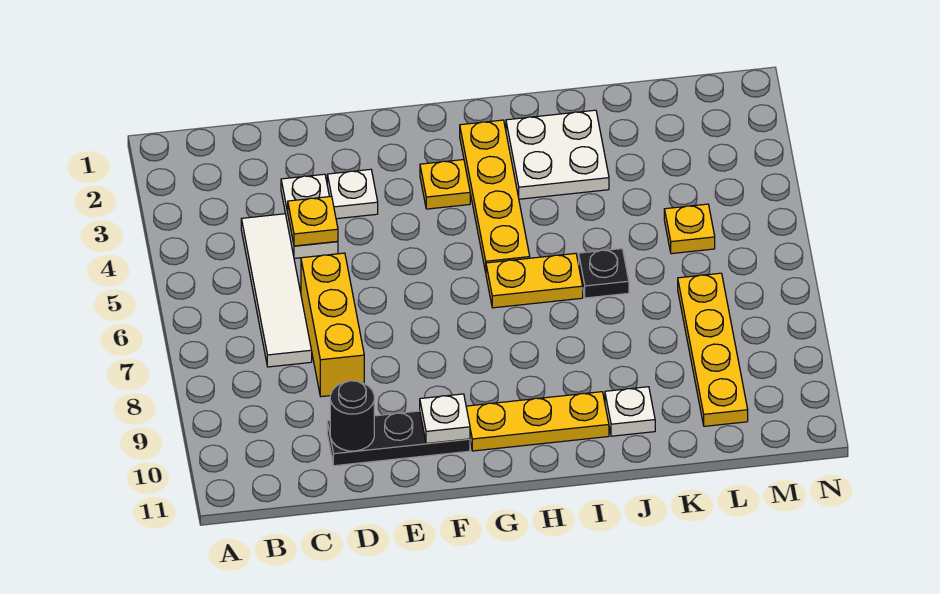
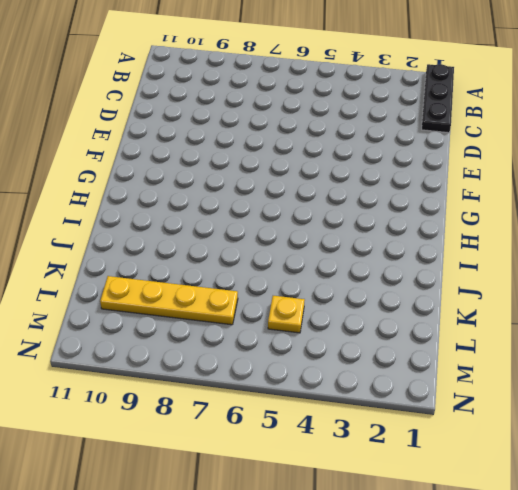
black 1x3 plate [422,64,454,133] -> black 1x3 plate moved to [327,411,470,466]
none -> white 1x4 tile [241,214,312,367]
none -> white 1x2 plate [281,174,338,258]
none -> yellow 1x3 brick [301,253,364,397]

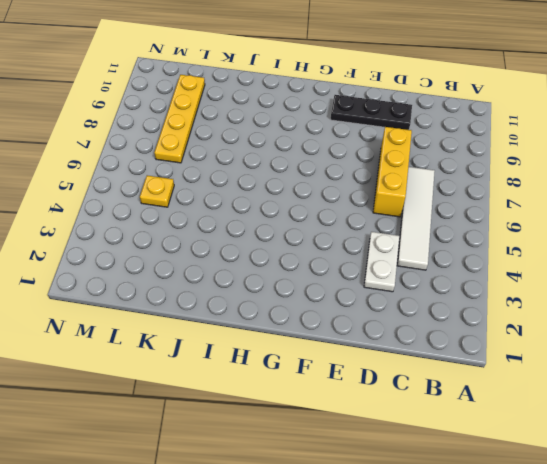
none -> white 1x1 plate [327,169,378,219]
none -> yellow 1x1 plate [420,160,470,209]
none -> yellow 1x3 plate [466,392,609,451]

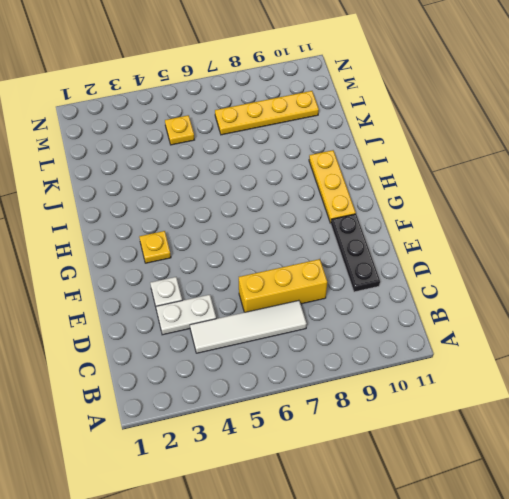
none -> yellow 1x4 plate [460,120,530,272]
none -> yellow 1x2 plate [486,253,583,308]
none -> white 2x2 plate [506,110,609,199]

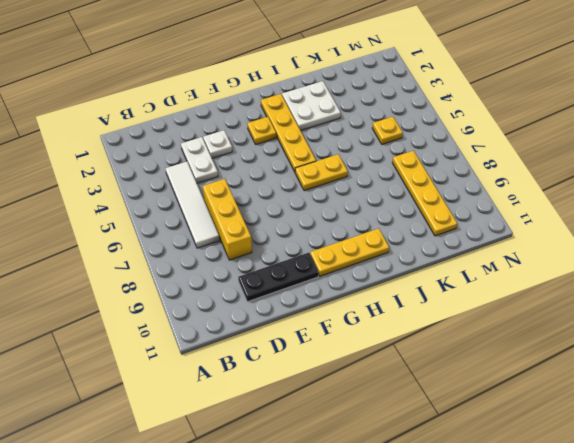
none -> black 1x1 plate [579,249,629,298]
none -> white 1x1 plate [605,387,655,436]
none -> yellow 1x1 plate [288,196,338,246]

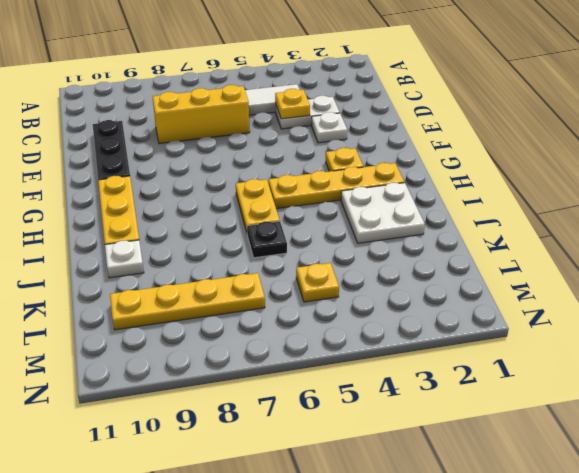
none -> black 1x1 round brick [330,381,374,451]
none -> white 1x1 plate [420,394,470,443]

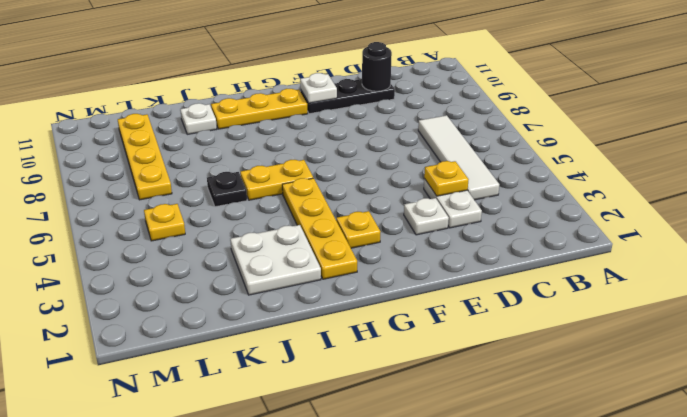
none -> yellow 1x3 brick [301,253,364,397]

